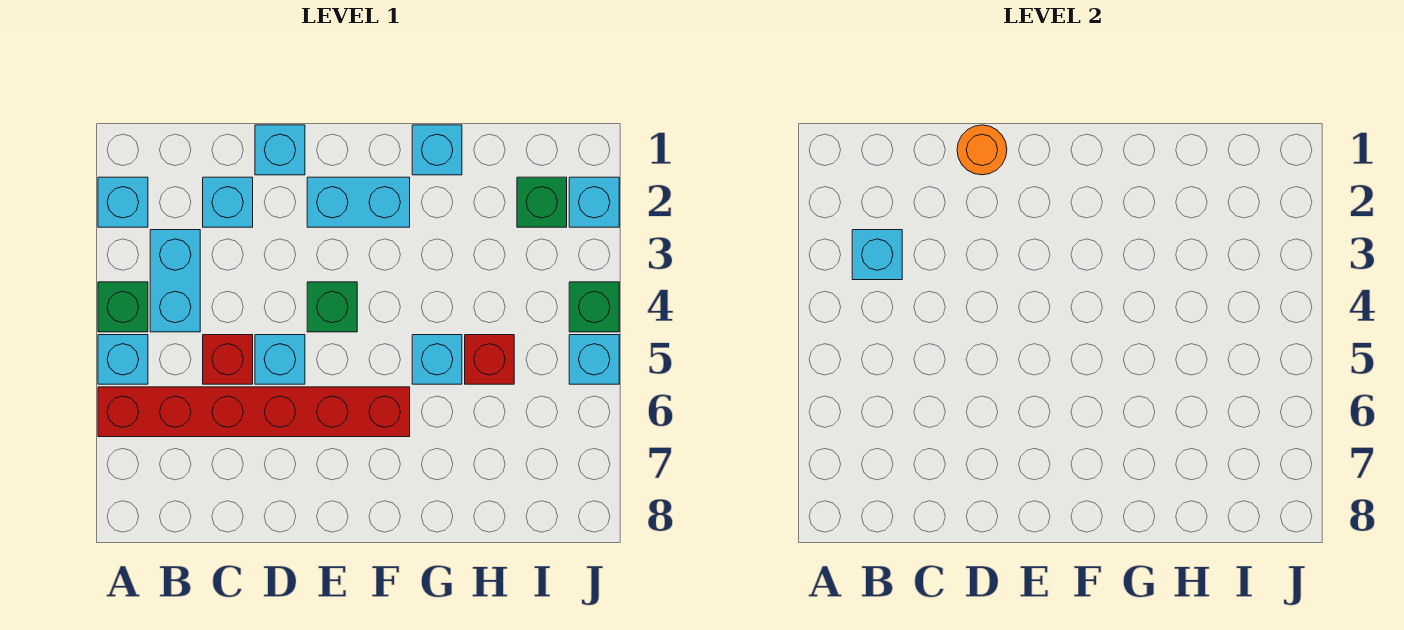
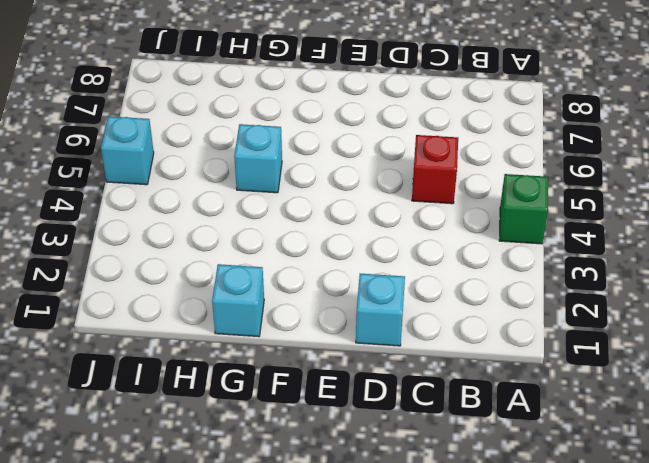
none -> cyan 1x1 brick [98,177,148,227]
none -> cyan 1x1 brick [98,335,148,384]
none -> red 1x6 brick [98,387,410,437]

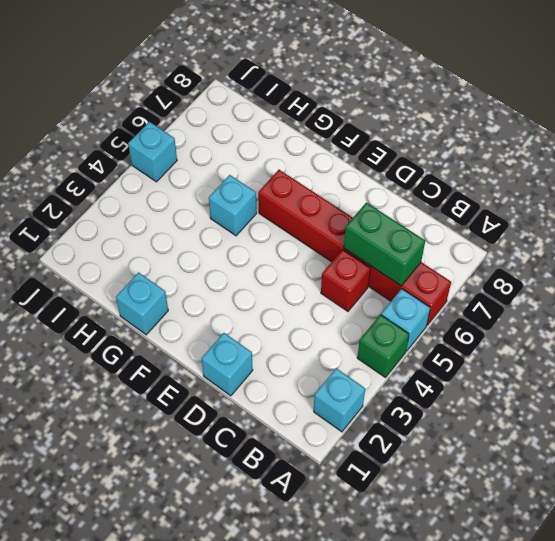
green 1x2 brick [344,203,425,286] -> none
none -> cyan 1x2 brick [150,230,200,332]
none -> cyan 1x1 brick [203,177,253,227]
none -> cyan 1x1 brick [255,335,305,384]

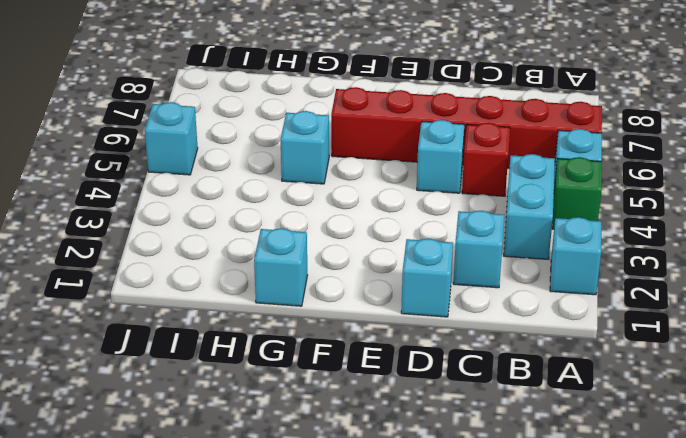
none -> cyan 1x2 brick [307,177,410,227]
none -> green 1x1 brick [307,282,357,332]
none -> red 1x1 brick [465,335,514,384]

